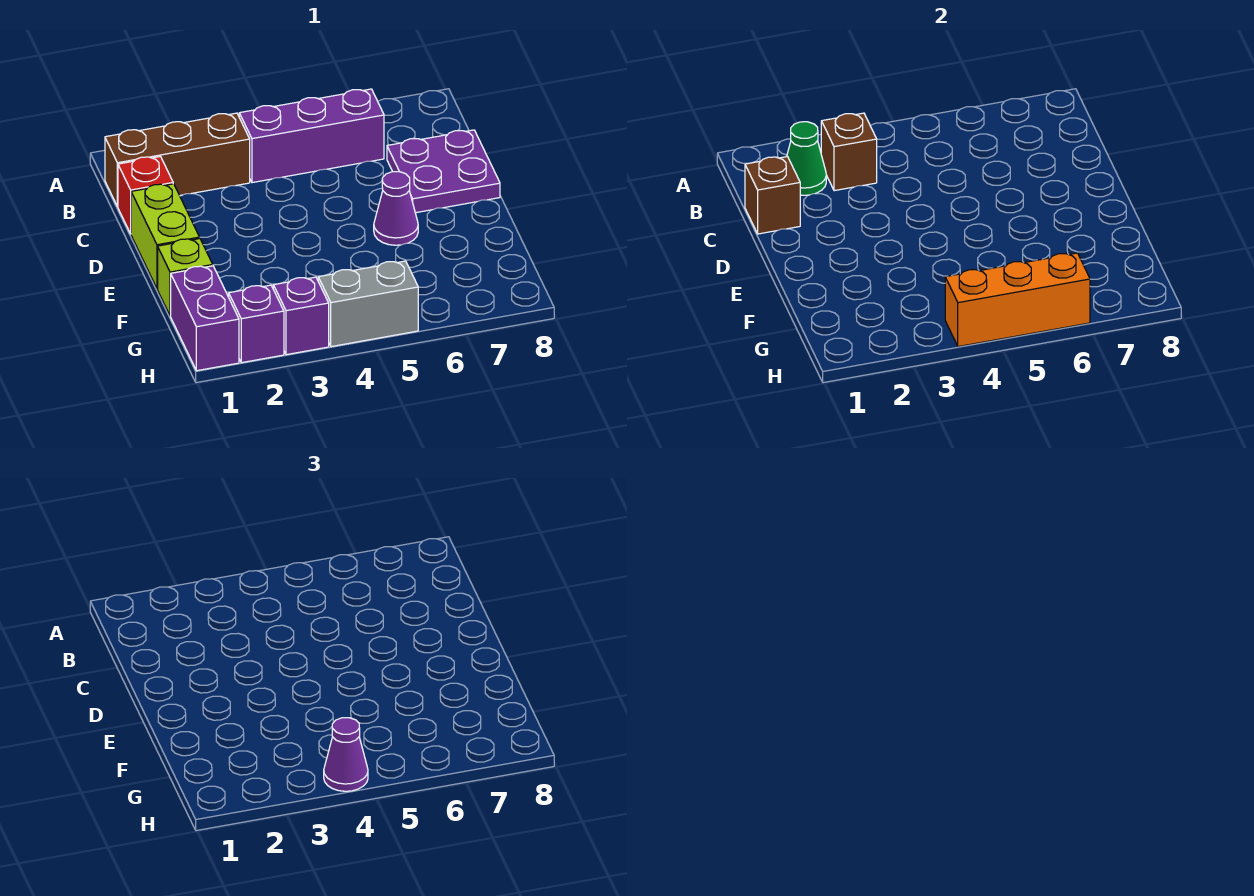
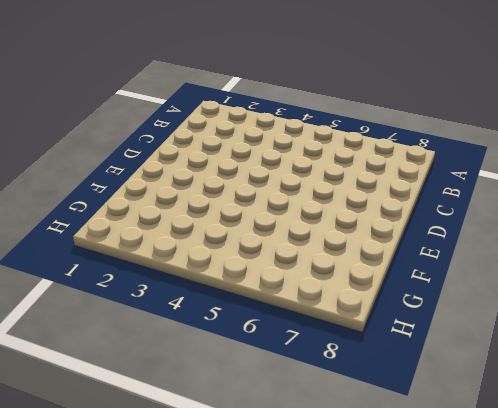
none -> brown 1x3 brick [105,113,250,207]
none -> purple 1x3 brick [239,89,384,183]
none -> red 1x1 brick [118,157,173,234]

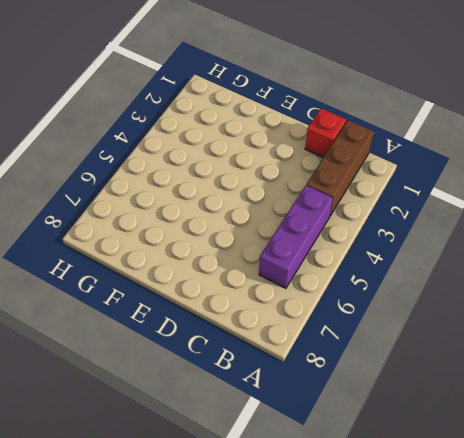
none -> purple 2x2 plate [387,130,500,213]
none -> lime 1x2 brick [131,184,200,289]
none -> purple 1x1 cone [374,172,418,245]

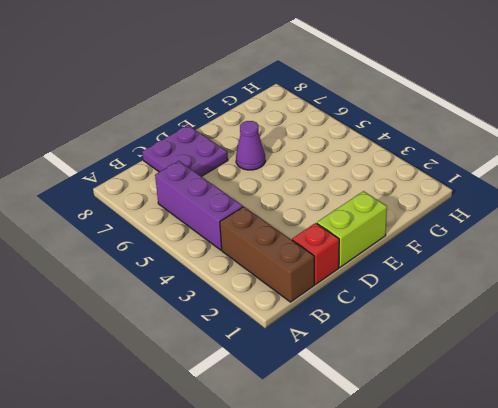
none -> lime 1x1 brick [158,239,213,316]
none -> purple 1x2 brick [171,266,239,371]
none -> purple 1x1 brick [229,285,284,363]

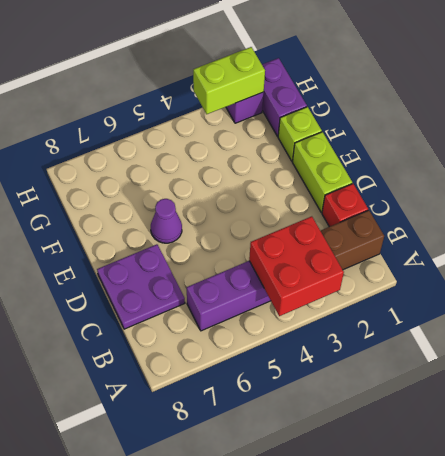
red 2x2 brick [249,216,344,316] -> brown 1x1 brick [821,113,877,191]
lime 1x2 brick [193,47,265,114] -> none
none -> purple 1x1 brick [273,277,329,355]
none -> grey 1x2 brick [318,261,418,347]
none -> green 1x1 cone [787,122,826,195]

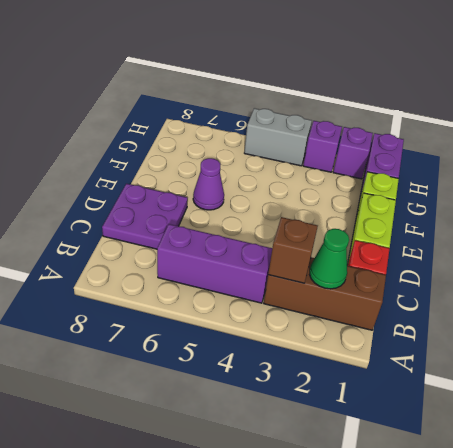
none -> brown 1x1 brick [745,157,800,234]
none -> orange 1x3 brick [945,253,1090,347]
none -> purple 1x1 cone [324,718,368,791]

